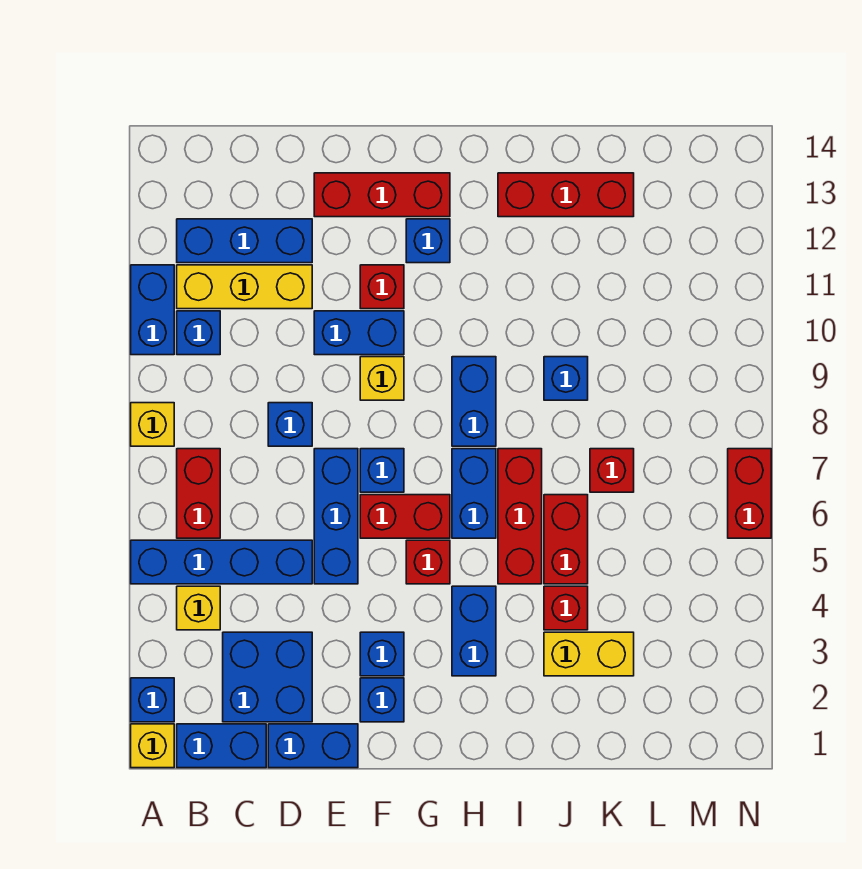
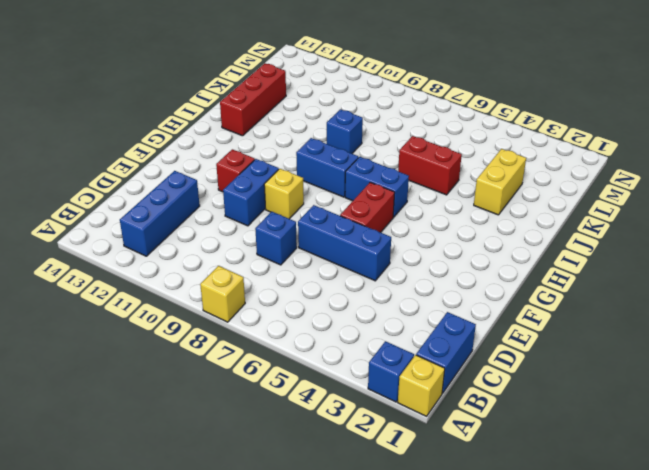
none -> blue 1x4 brick [131,540,312,584]
none -> blue 1x2 brick [131,265,174,355]
none -> yellow 1x1 brick [177,586,220,630]
none -> red 1x2 brick [177,449,220,538]

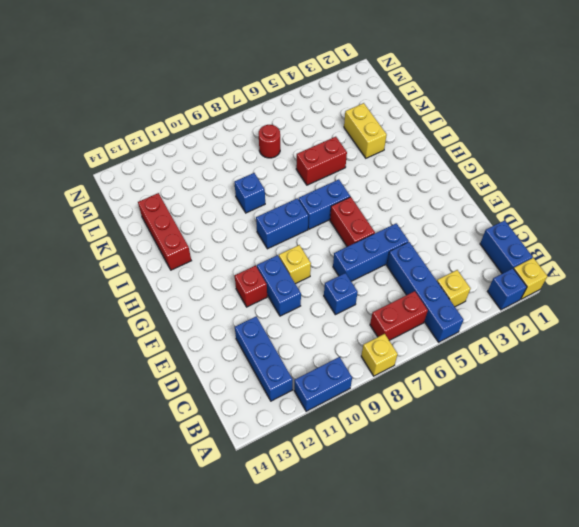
red 1x1 round brick [259,125,280,158] -> none
none -> blue 1x1 brick [177,311,220,355]
none -> yellow 1x3 brick [177,265,312,309]
none -> blue 2x2 brick [223,632,312,722]
none -> blue 1x2 brick [268,724,358,768]

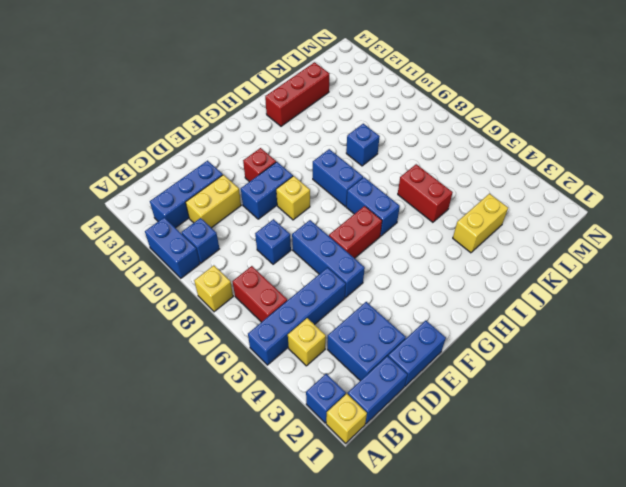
yellow 1x2 brick [186,175,241,228] -> yellow 1x3 brick [177,265,312,309]
none -> red 1x3 brick [314,173,450,217]
none -> blue 1x1 brick [360,678,404,722]
none -> blue 1x1 brick [360,632,404,676]
none -> blue 1x1 brick [360,449,404,492]

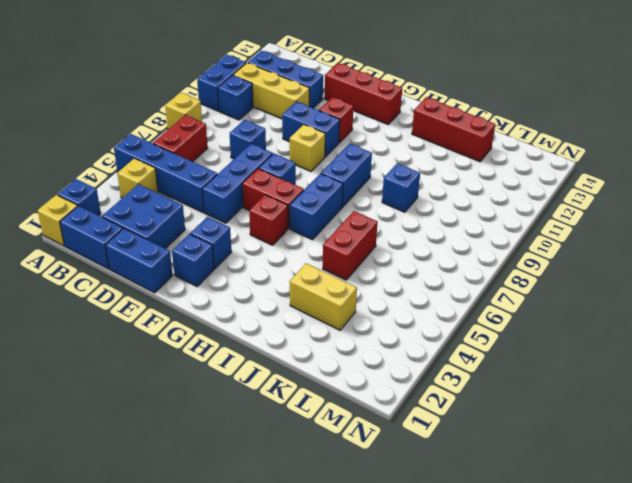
none -> blue 1x1 brick [406,219,450,263]
none -> blue 1x2 brick [452,586,496,676]
none -> red 1x3 brick [498,449,542,584]
none -> red 1x1 brick [544,586,588,630]

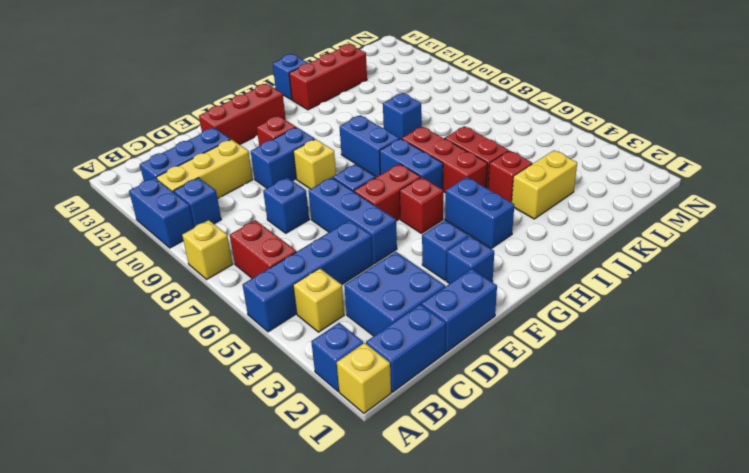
blue 1x1 brick [273,54,308,100] -> blue 1x1 brick moved to [406,219,450,263]
none -> red 1x1 brick [590,449,634,492]
none -> red 1x2 brick [728,449,771,538]

